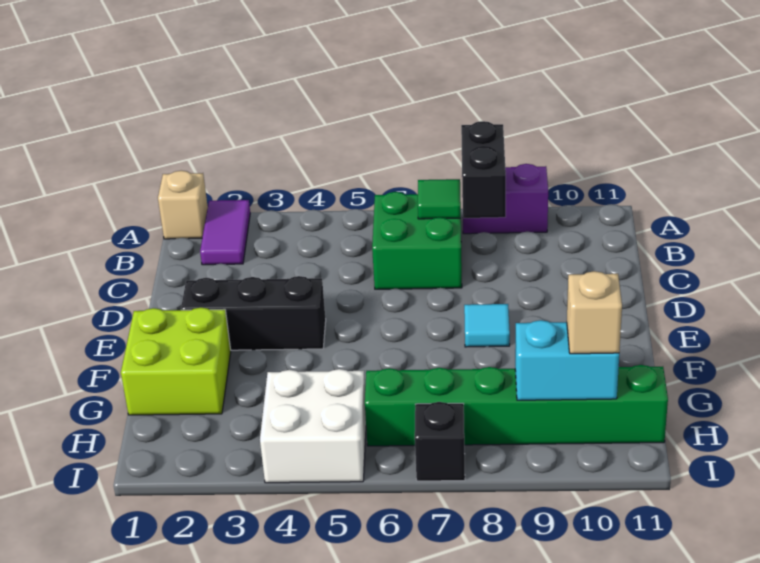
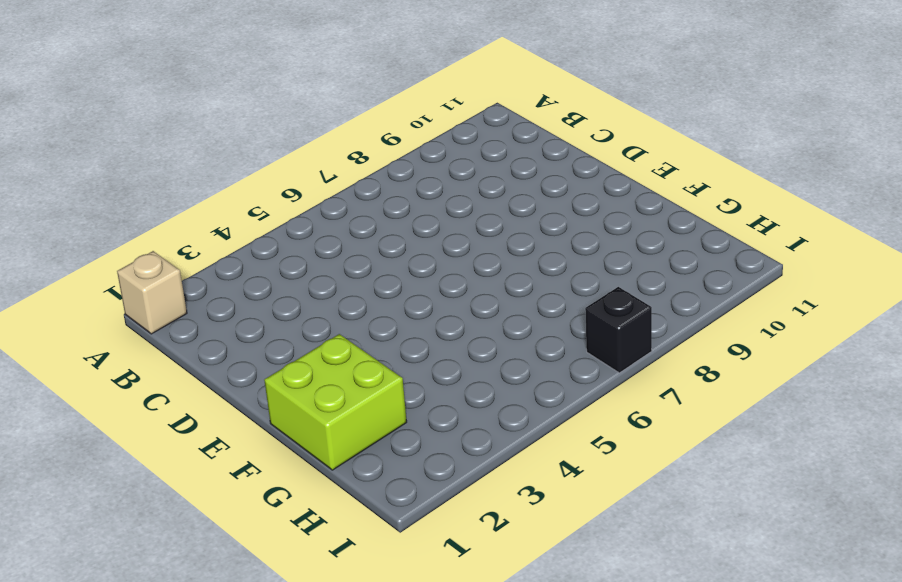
none -> purple 1x2 tile [200,200,250,265]
none -> purple 1x2 brick [462,164,548,234]
none -> green 2x2 brick [372,192,462,289]

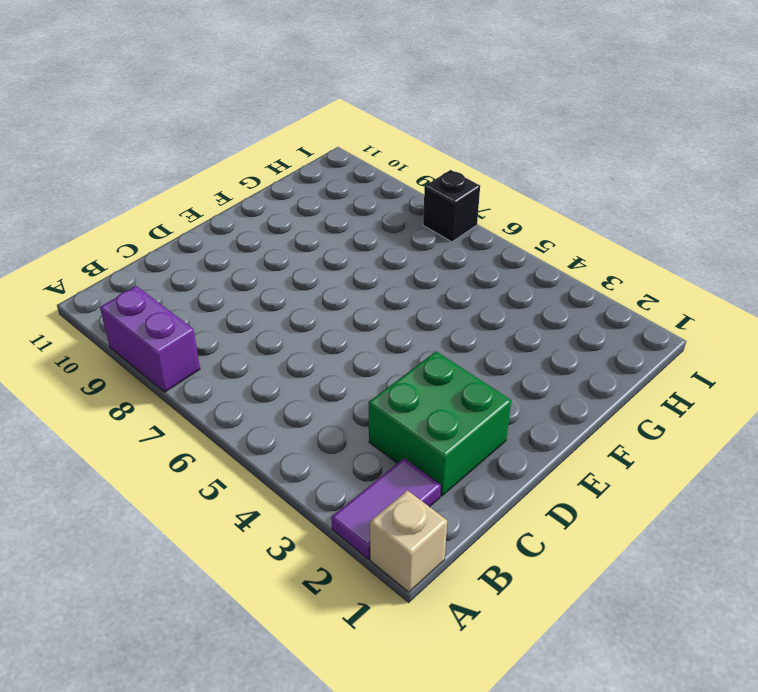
green 2x2 brick [369,351,511,496] -> green 2x2 brick moved to [372,192,462,289]
none -> black 1x3 brick [181,276,326,350]
none -> cyan 1x1 tile [464,304,510,347]
none -> lime 2x2 brick [121,308,231,415]

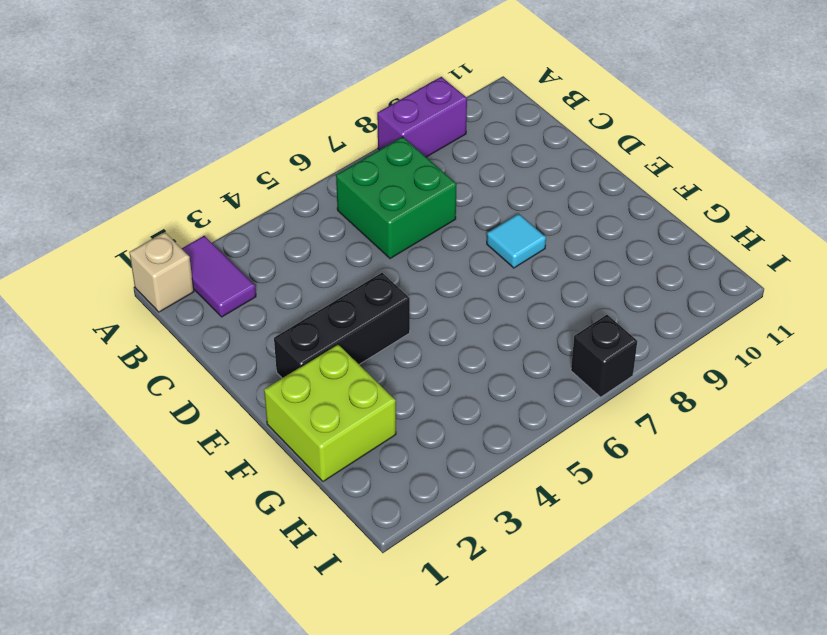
none -> white 2x2 brick [260,369,366,483]
none -> green 1x6 brick [365,365,668,446]
none -> black 1x2 brick [461,121,506,218]

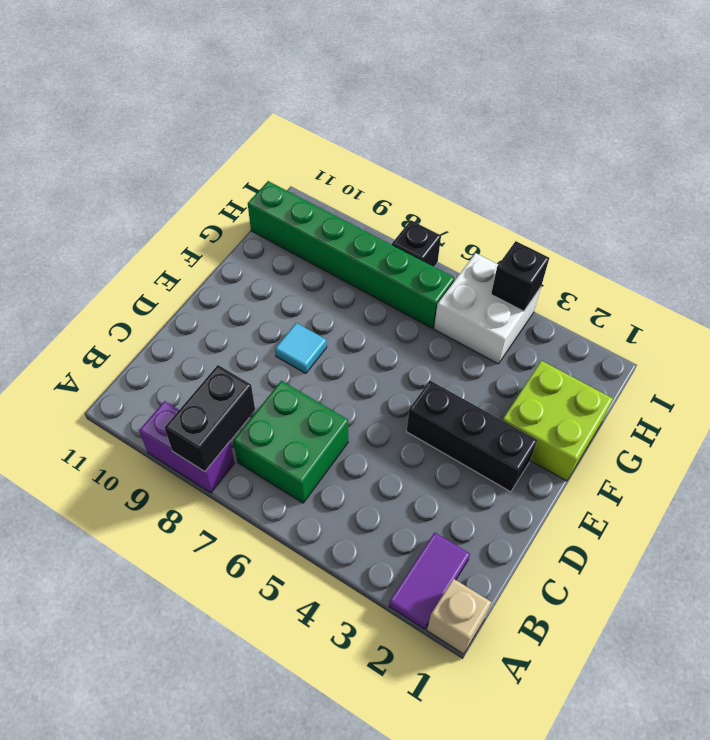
black 1x1 brick [491,241,549,311] -> none
none -> green 1x1 tile [418,179,461,219]
none -> cyan 1x2 brick [515,320,619,400]
none -> tan 1x1 brick [567,271,622,354]

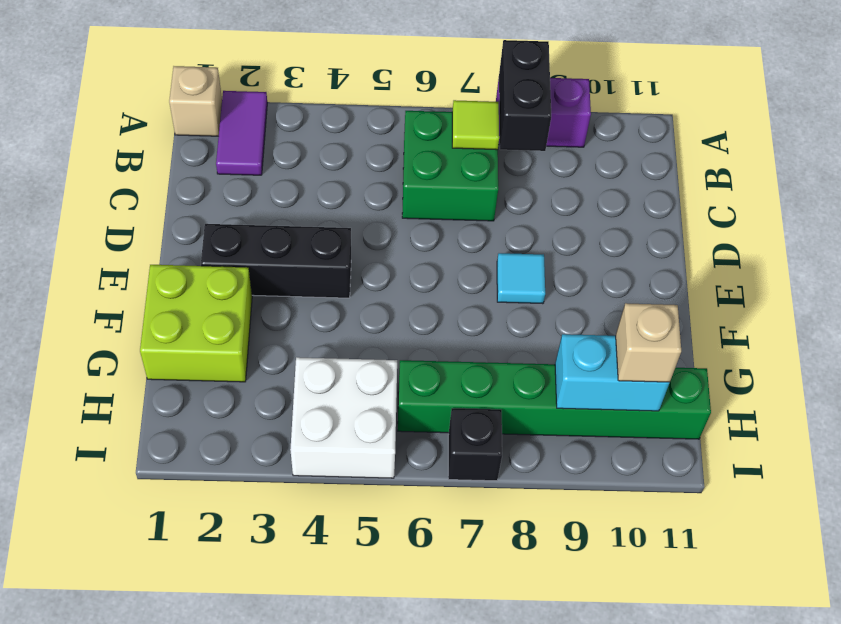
lime 1x1 tile [452,100,499,150] -> green 1x1 tile [418,179,461,219]

